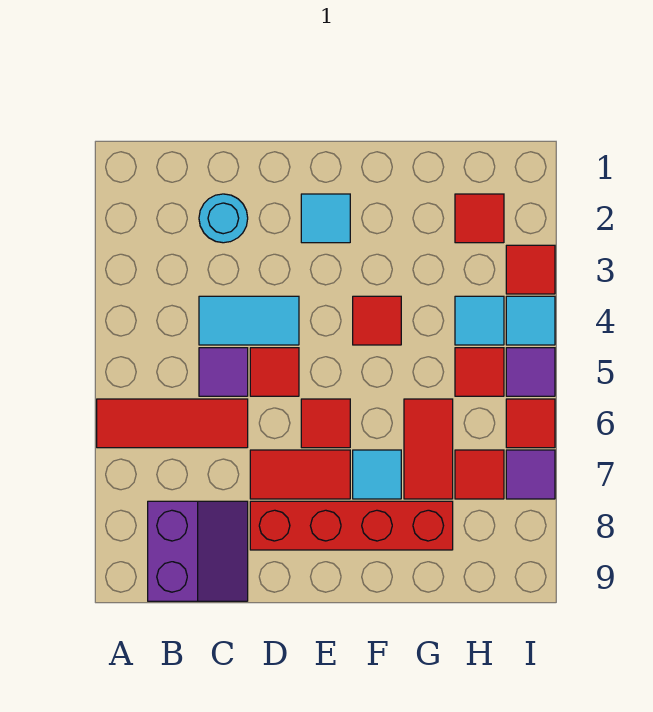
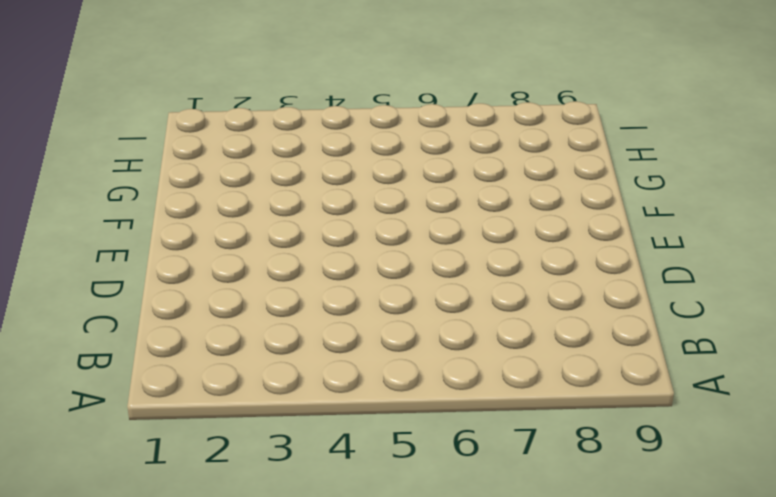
none -> red 1x3 tile [97,399,248,448]
none -> purple 2x2 slope [148,501,248,601]
none -> cyan 1x1 round brick [199,194,248,243]

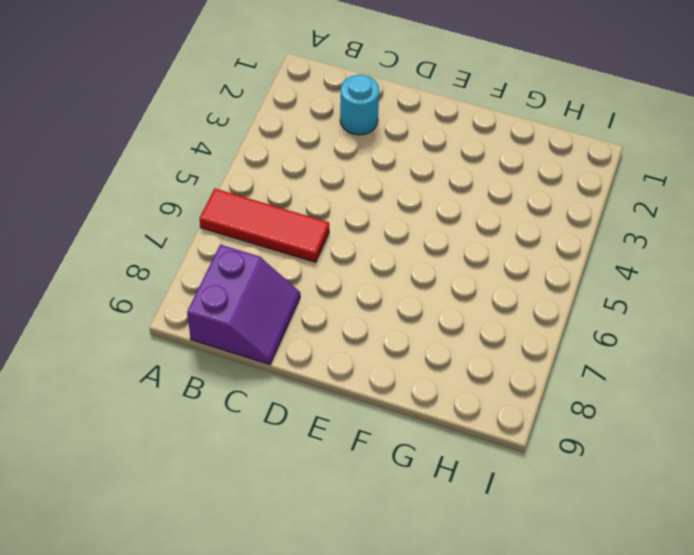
none -> cyan 1x2 tile [199,296,299,345]
none -> purple 1x1 tile [199,348,248,396]
none -> red 1x1 tile [250,348,299,396]

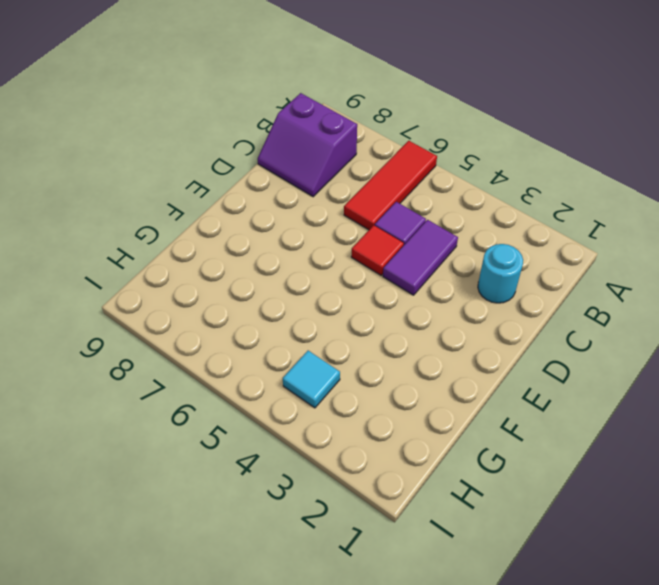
purple 1x2 tile [383,220,458,295] -> cyan 1x2 tile [199,296,299,345]
none -> red 1x2 tile [250,450,350,499]
none -> red 1x4 brick [250,501,453,550]
none -> cyan 1x1 tile [301,194,350,243]

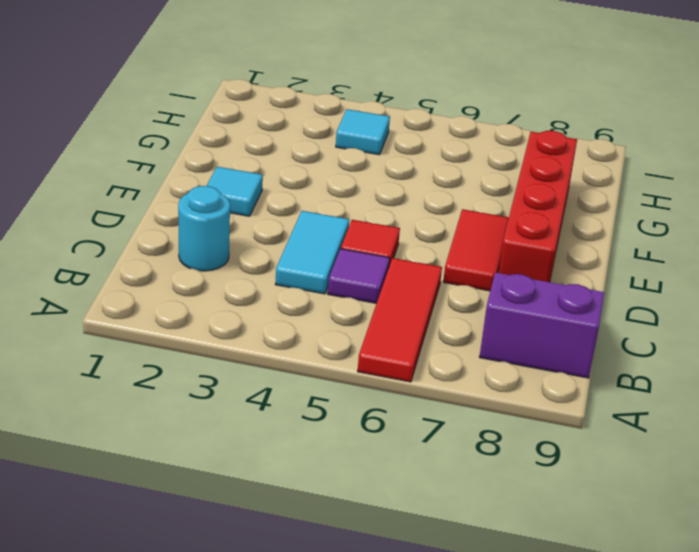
none -> red 1x1 tile [301,399,350,448]
none -> red 1x1 tile [353,296,401,345]
none -> cyan 1x1 tile [353,450,401,499]

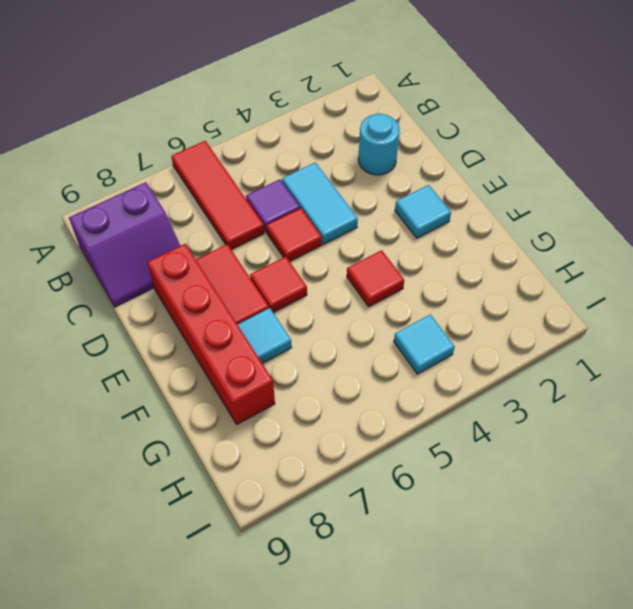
none -> red 1x2 tile [404,399,453,499]
none -> red 1x1 tile [455,194,504,243]
none -> red 1x1 tile [455,348,504,396]

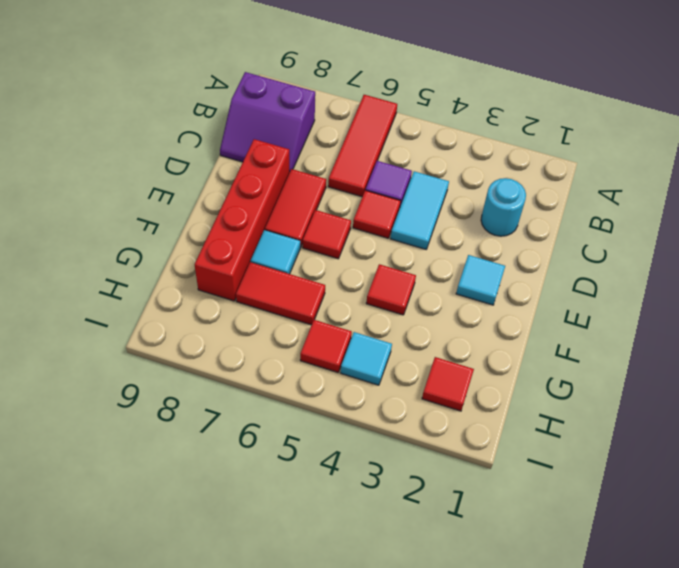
none -> red 1x1 tile [455,450,504,499]
none -> red 1x1 tile [506,245,555,294]
none -> cyan 1x1 tile [506,296,555,345]

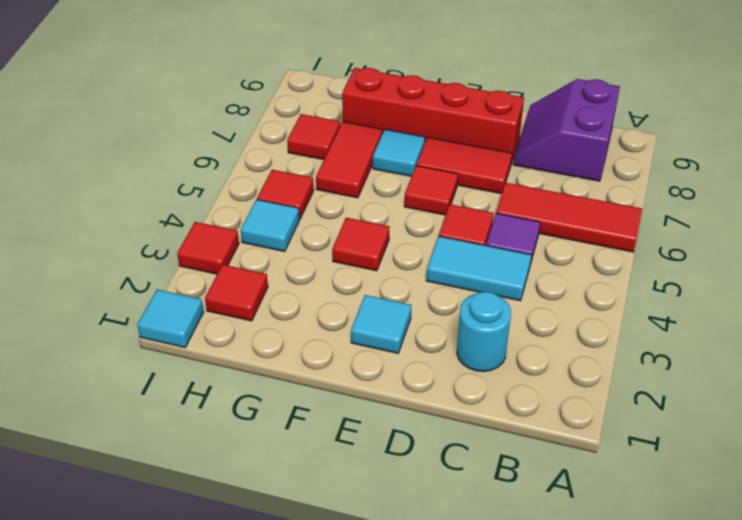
cyan 1x1 tile [137,290,204,348] -> cyan 1x1 tile moved to [506,296,555,345]
none -> purple 1x1 tile [506,348,555,396]
none -> red 1x1 tile [506,399,555,448]
none -> purple 1x1 tile [506,450,555,499]

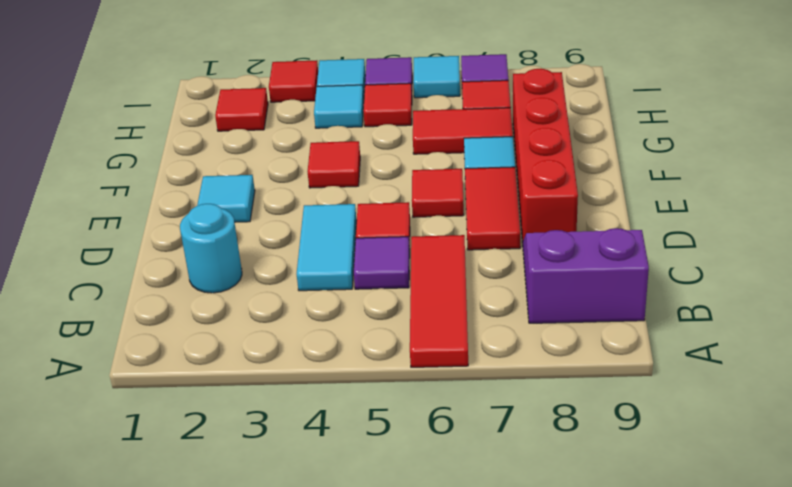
cyan 1x1 tile [413,56,460,98] -> red 1x1 tile [506,399,555,448]

